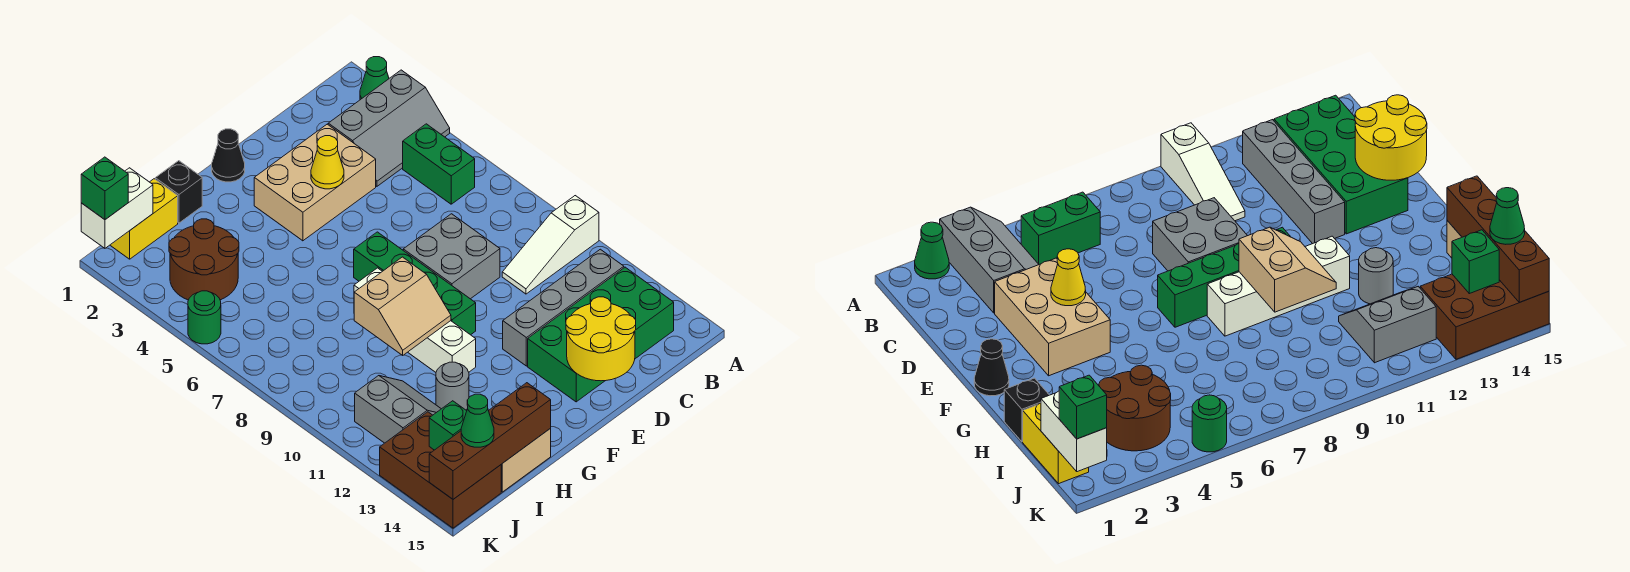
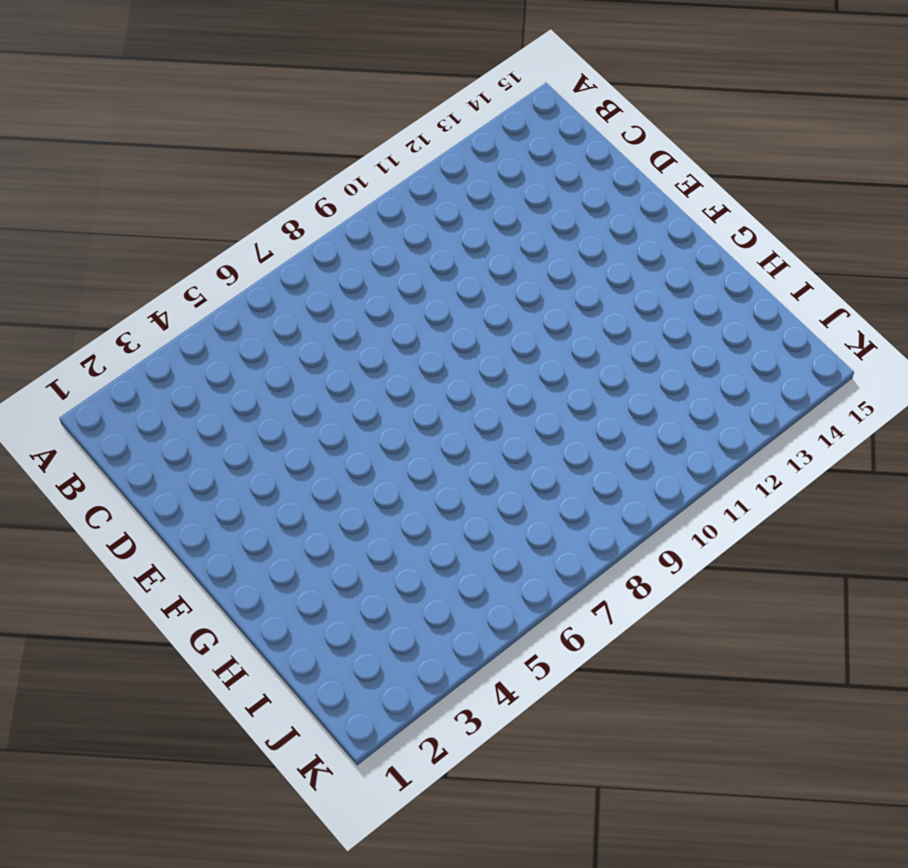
none -> green 1x1 cone [360,57,389,100]
none -> grey 2x3 slope [328,70,450,186]
none -> white 1x3 slope [502,196,599,294]

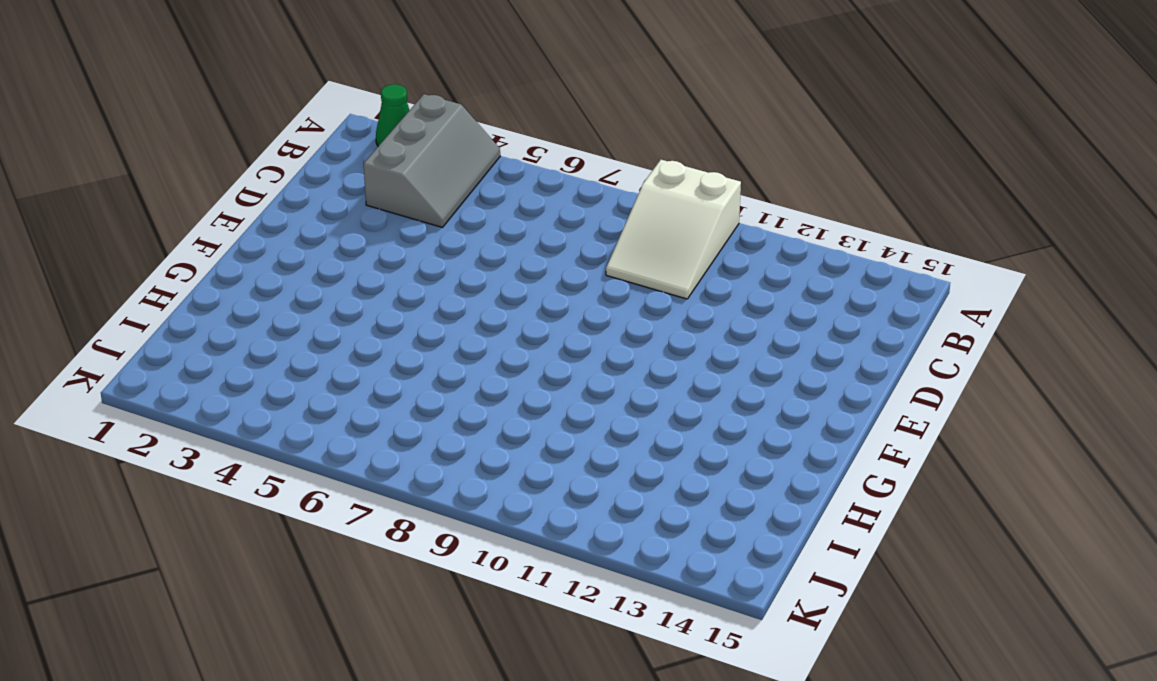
white 2x3 slope [606,160,741,299] -> white 1x3 slope [502,196,599,294]
none -> green 1x2 brick [403,124,475,204]
none -> grey 1x4 brick [503,249,624,366]
none -> green 2x4 brick [528,267,674,402]

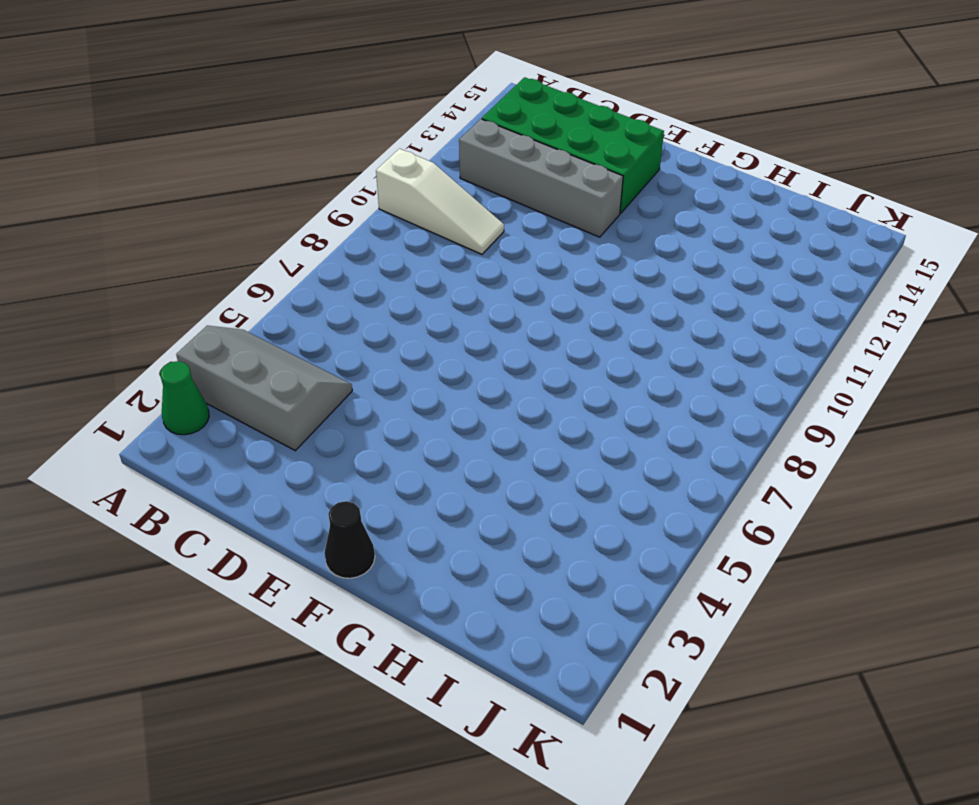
none -> green 1x2 brick [403,124,475,204]
none -> tan 2x3 brick [254,124,376,241]
none -> grey 2x2 brick [403,214,500,299]

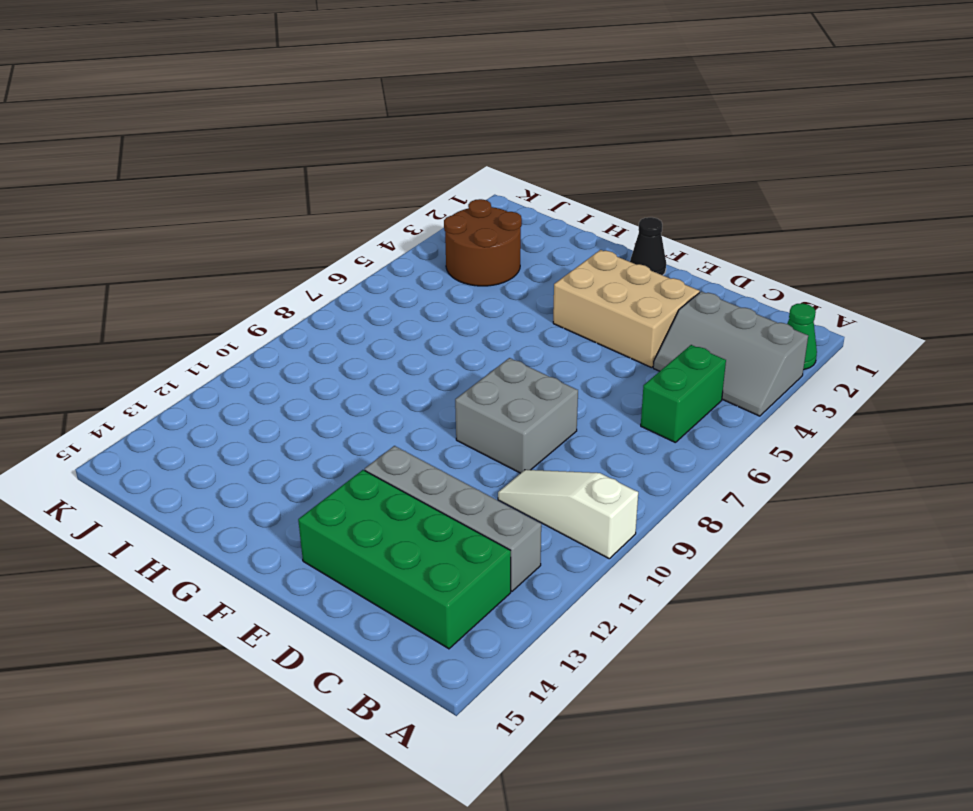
none -> green 1x4 brick [354,232,476,335]
none -> white 1x4 brick [354,268,476,372]
none -> black 1x1 brick [155,161,202,223]

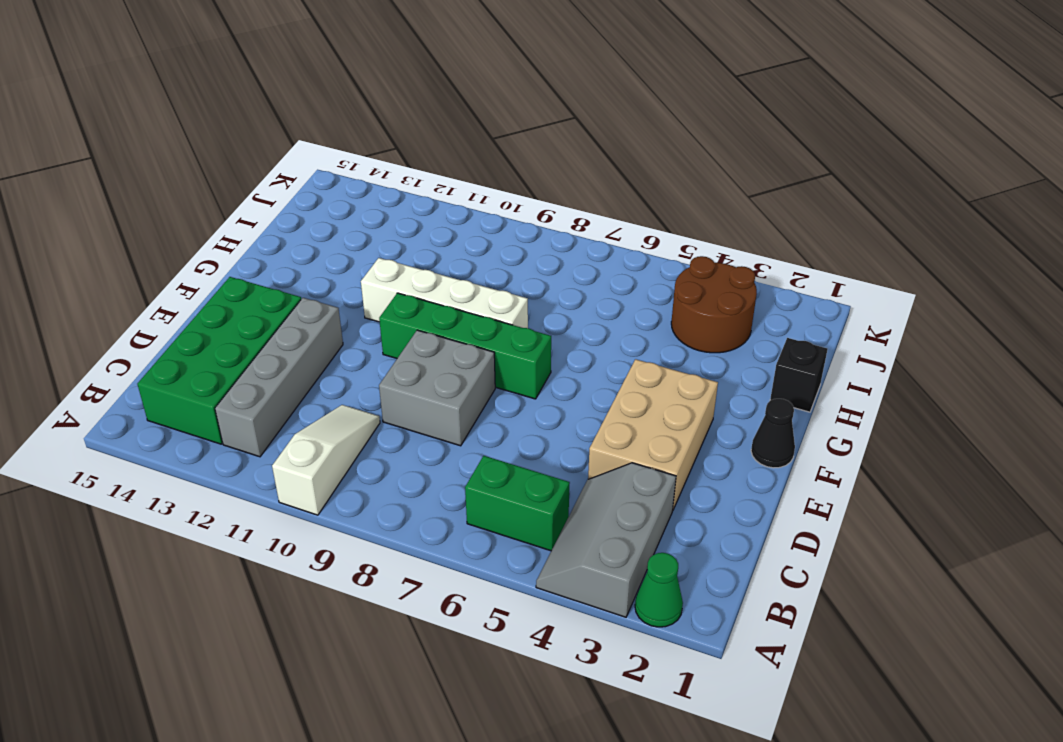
none -> grey 1x1 round brick [436,362,469,410]
none -> tan 1x2 brick [501,428,551,492]
none -> yellow 1x2 brick [110,179,178,259]

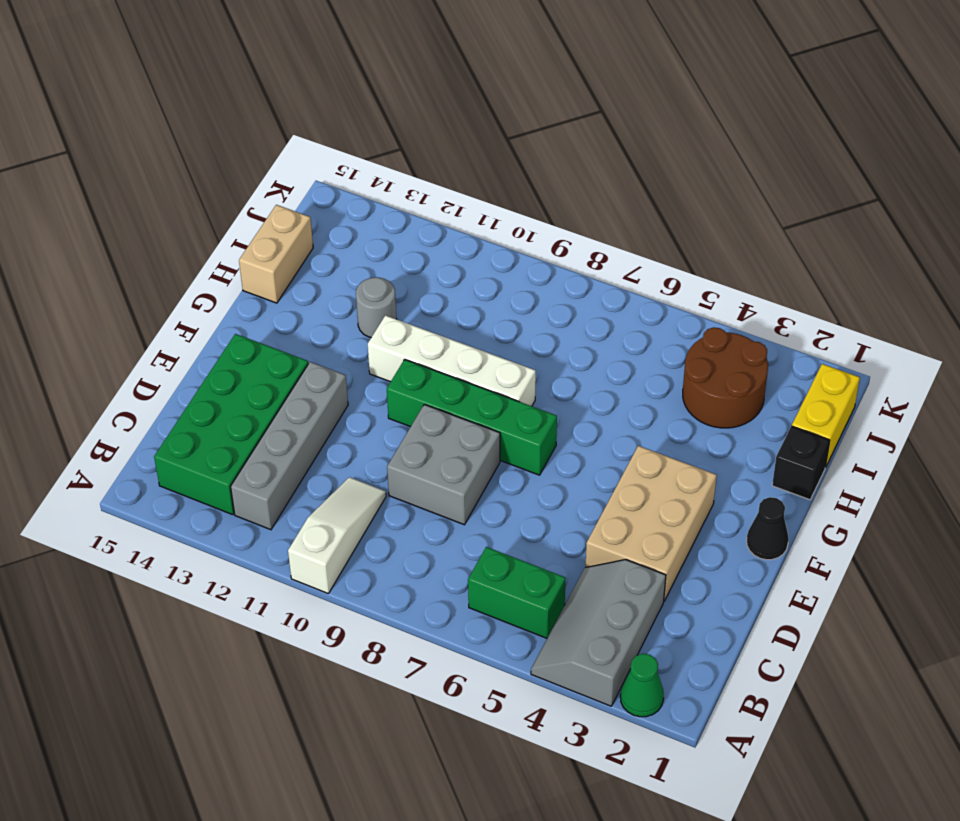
none -> grey 2x2 slope [355,376,441,443]
none -> brown 2x3 brick [380,412,501,528]
none -> green 1x1 round brick [188,291,221,344]

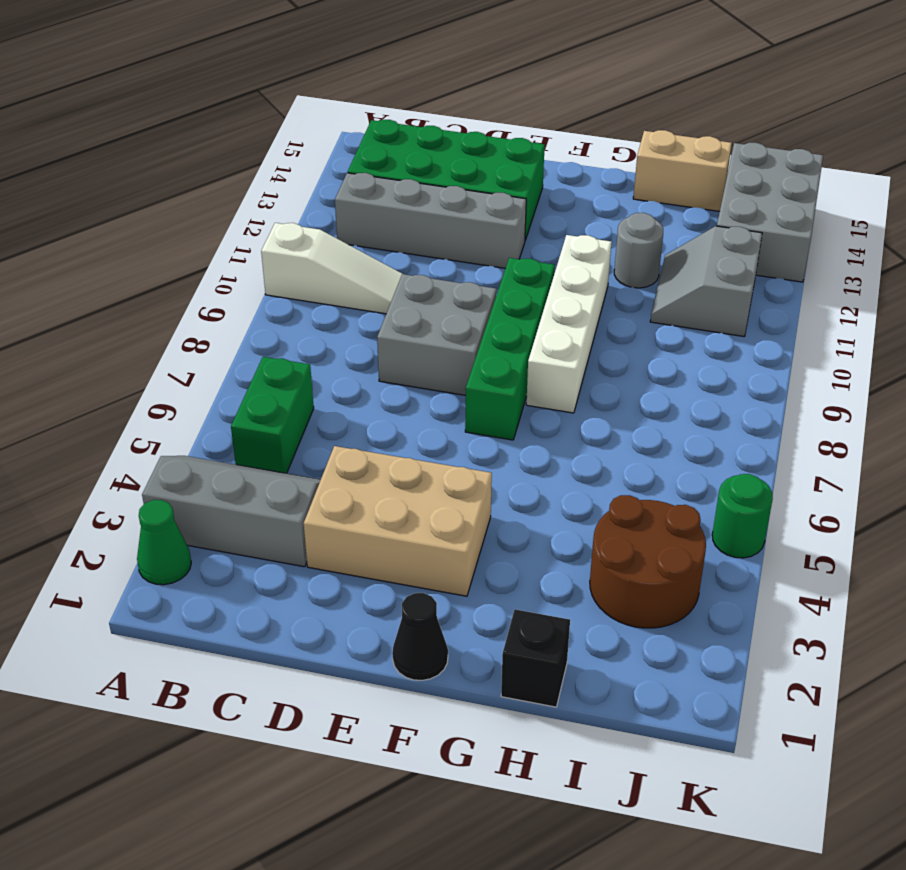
grey 2x3 brick [717,143,823,282] -> brown 2x3 brick [380,412,501,528]
none -> yellow 1x2 brick [110,179,178,259]
none -> yellow 2x2 round brick [566,297,636,381]
none -> yellow 1x1 cone [311,136,344,189]

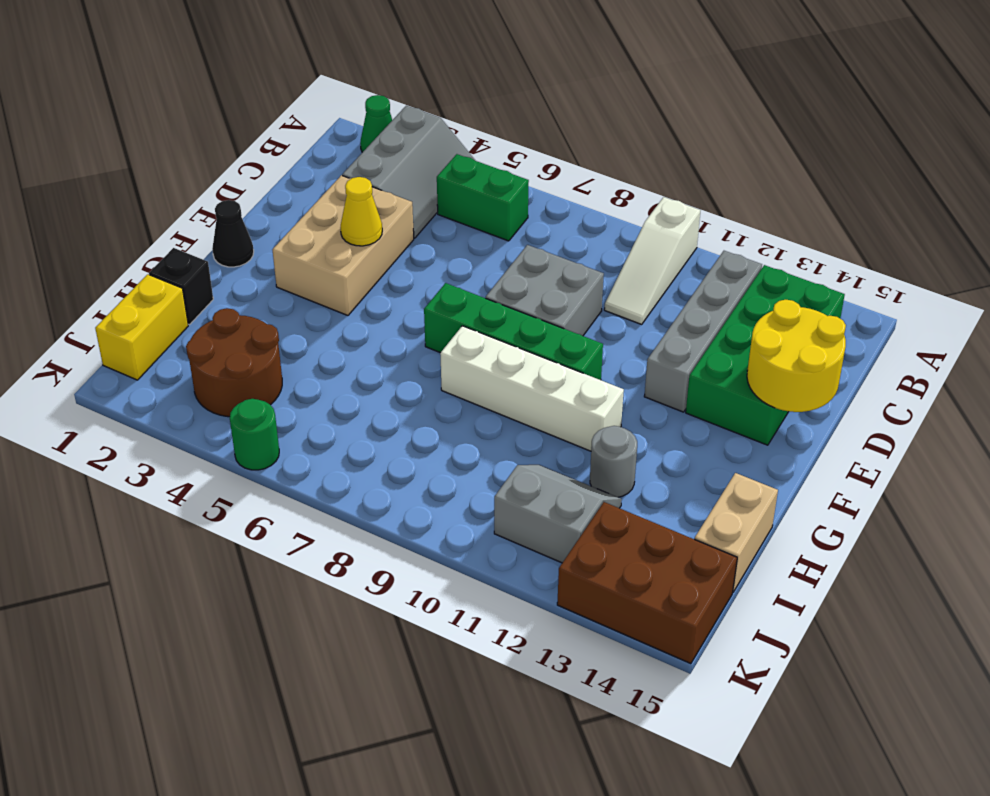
none -> tan 2x2 slope [354,257,451,355]
none -> brown 1x4 brick [429,383,551,499]
none -> white 1x2 brick [81,168,153,248]

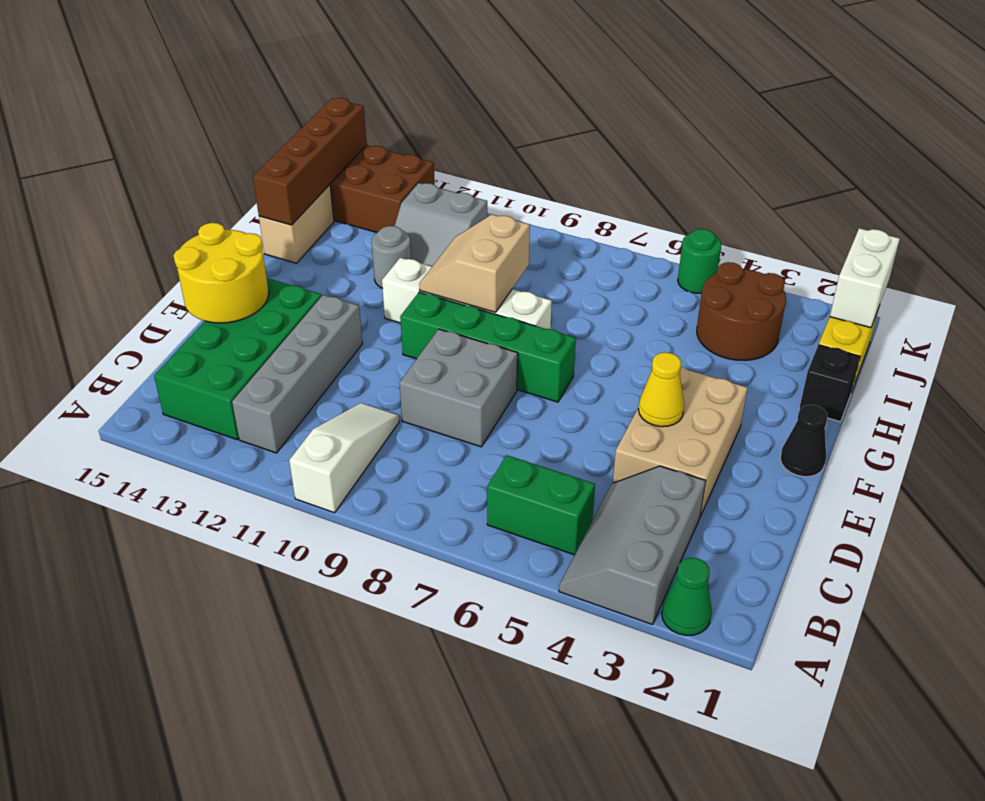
none -> green 1x1 brick [429,401,467,450]
none -> green 1x1 cone [461,394,494,447]
none -> green 1x1 brick [81,157,128,220]

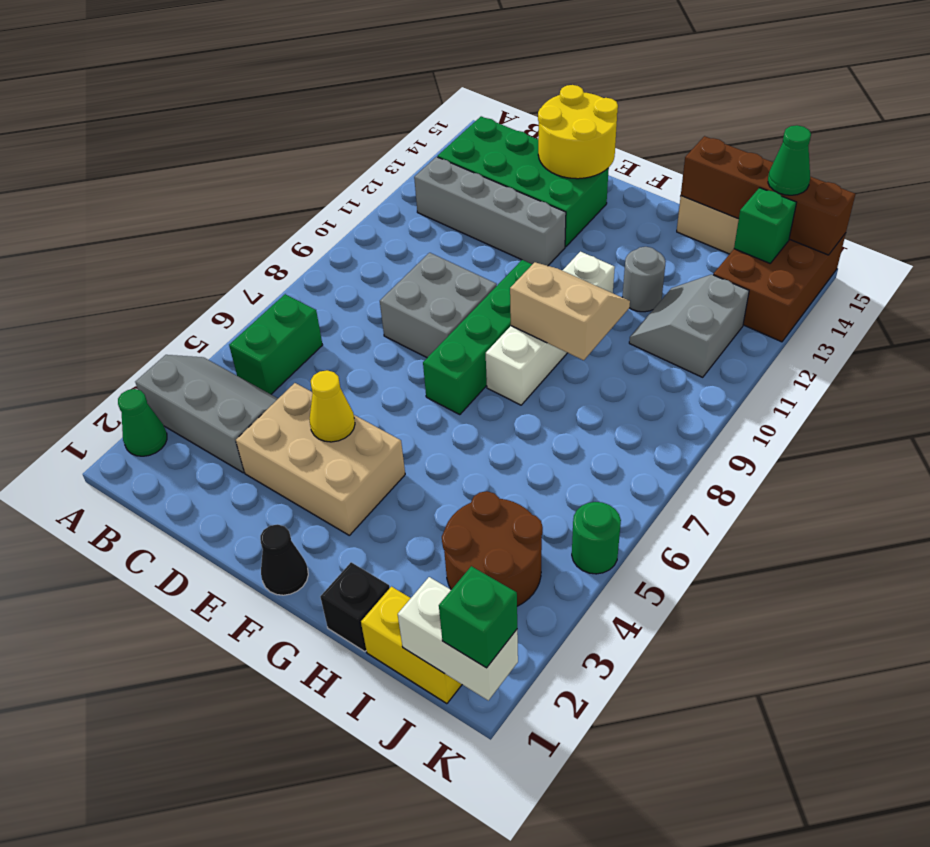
none -> white 1x3 slope [502,196,599,294]

